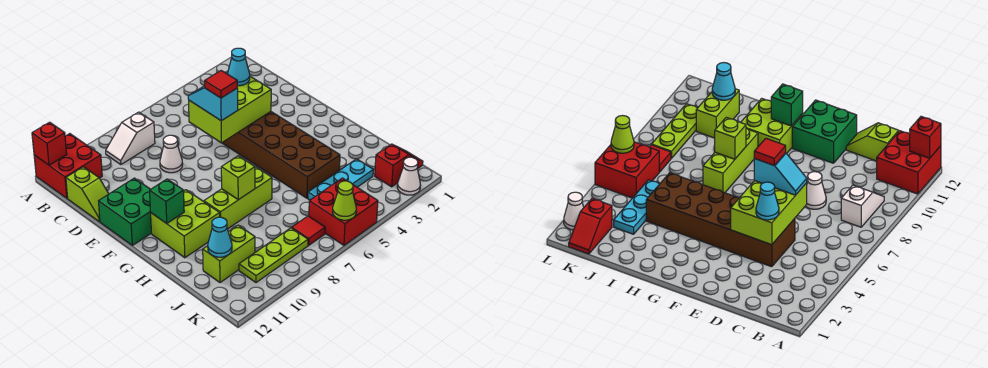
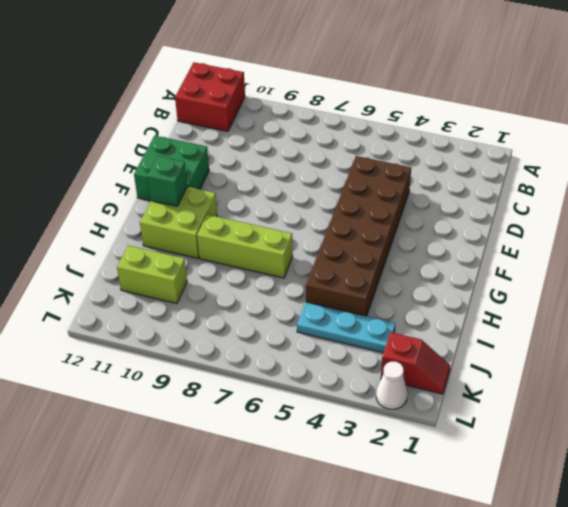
none -> white 1x2 slope [106,112,155,165]
none -> lime 1x2 slope [66,167,109,221]
none -> white 1x1 cone [160,135,183,173]

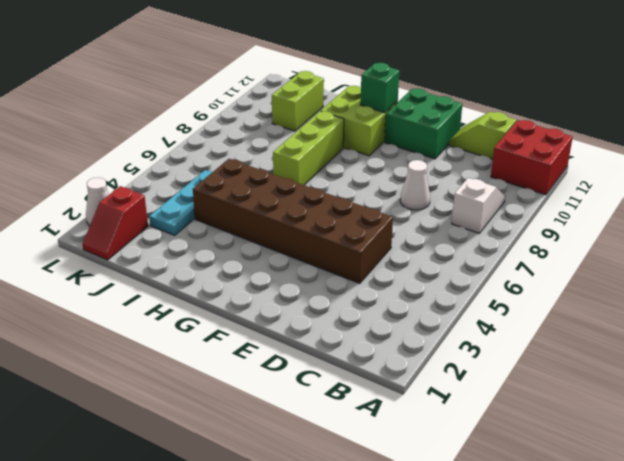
none -> red 2x2 brick [309,178,378,245]
none -> red 1x1 tile [292,216,325,245]
none -> lime 1x3 plate [239,228,308,283]

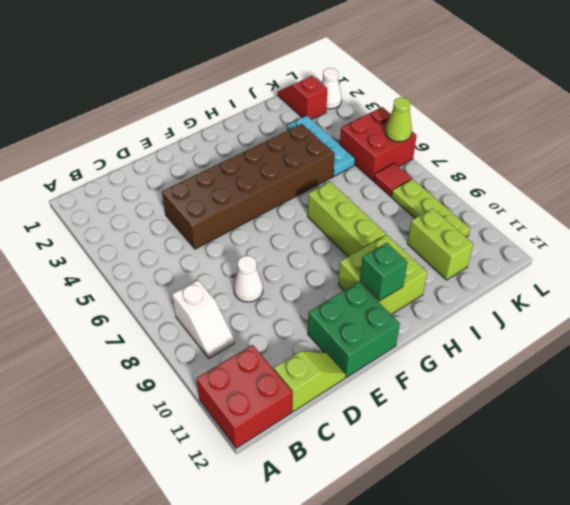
none -> red 1x1 brick [32,122,67,165]
none -> lime 2x3 brick [189,77,271,143]
none -> lime 1x1 brick [221,156,255,200]

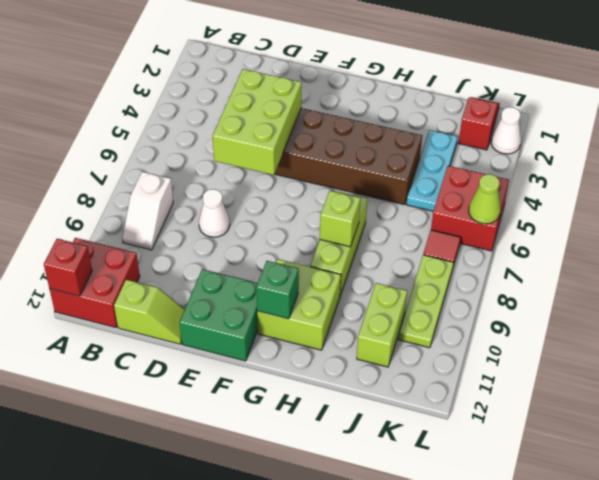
none -> cyan 1x1 cone [208,217,232,257]
none -> cyan 1x1 cone [228,48,250,86]
none -> cyan 1x2 slope [188,86,238,121]

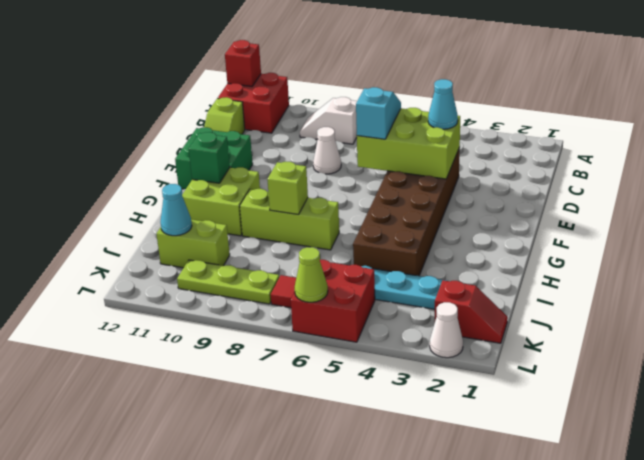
none -> red 1x1 tile [205,71,237,98]

